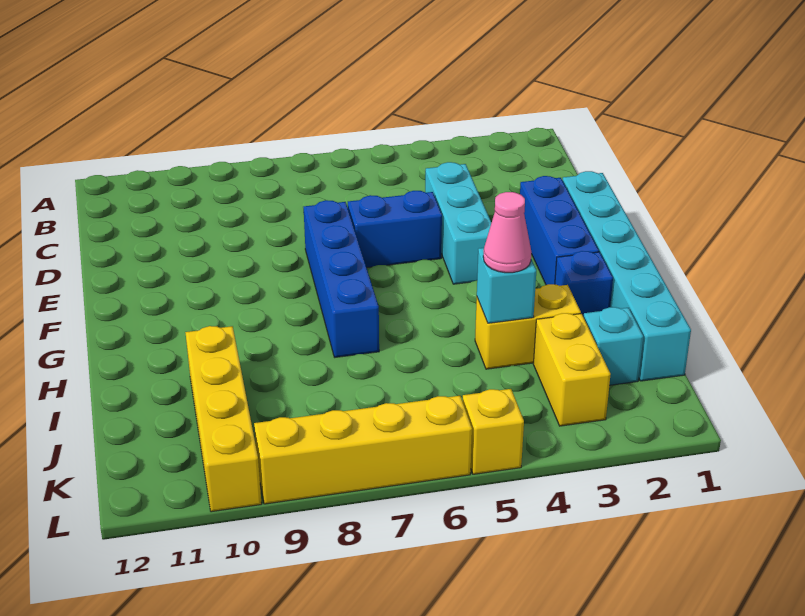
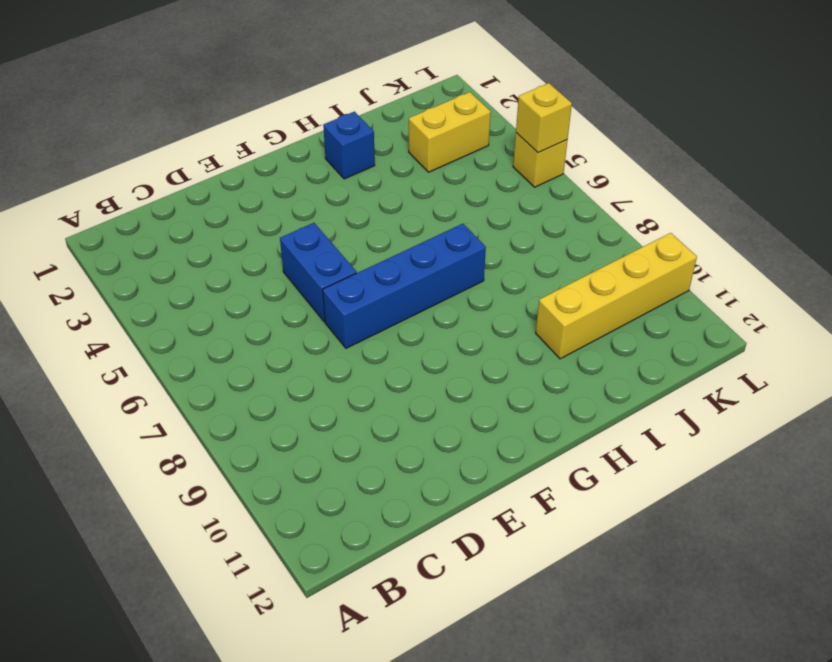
yellow 1x1 brick [516,83,572,153] -> none
none -> cyan 1x3 brick [425,162,492,284]
none -> cyan 1x6 brick [563,171,691,381]
none -> blue 1x3 brick [520,176,599,285]

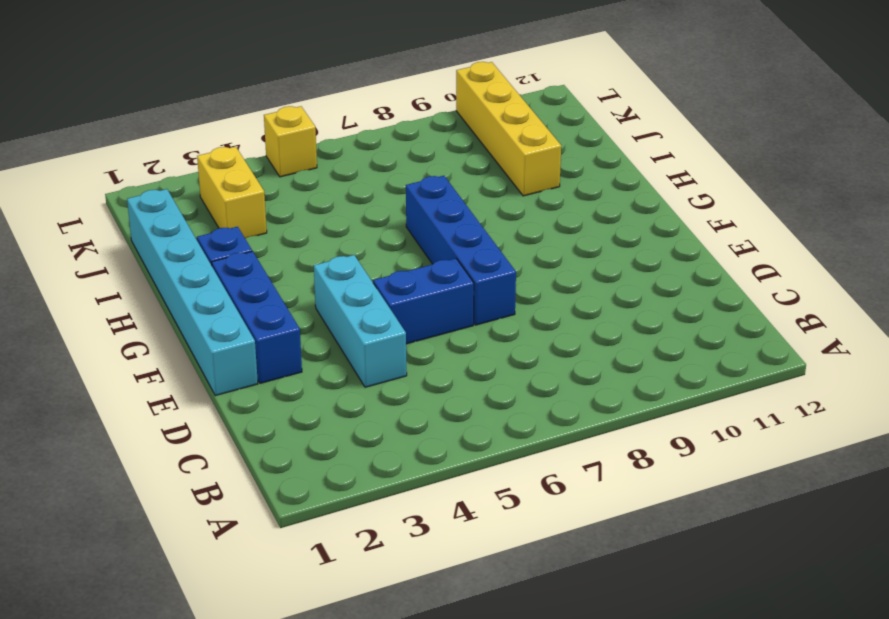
none -> yellow 1x2 brick [475,284,581,369]
none -> cyan 1x1 brick [584,307,643,385]
none -> yellow 1x4 brick [254,396,472,504]

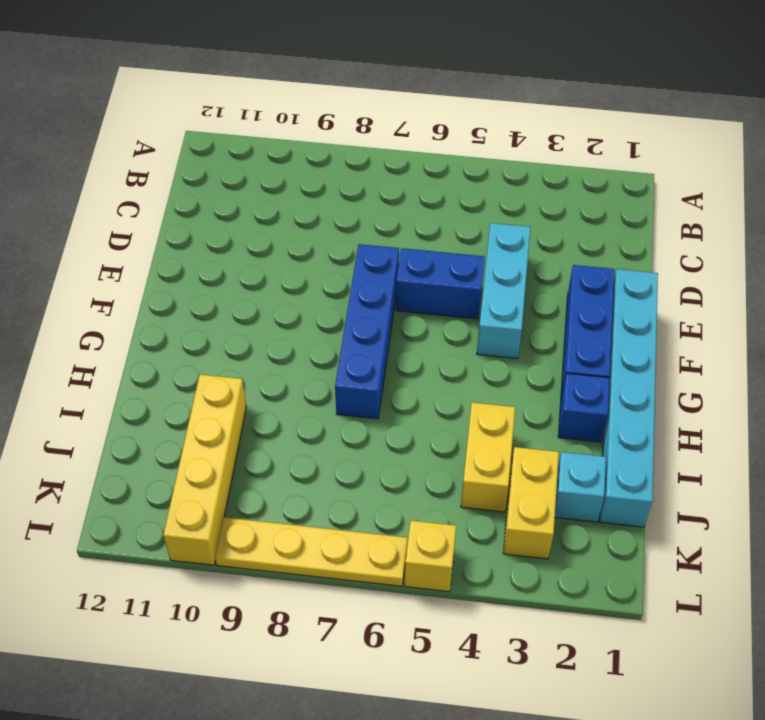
yellow 1x2 brick [461,403,515,512] -> yellow 1x2 brick turned to [475,284,581,369]
yellow 1x4 plate [215,517,408,586] -> yellow 1x4 brick [254,396,472,504]
none -> cyan 1x1 brick [477,248,536,323]
none -> pink 1x1 cone [483,192,531,273]

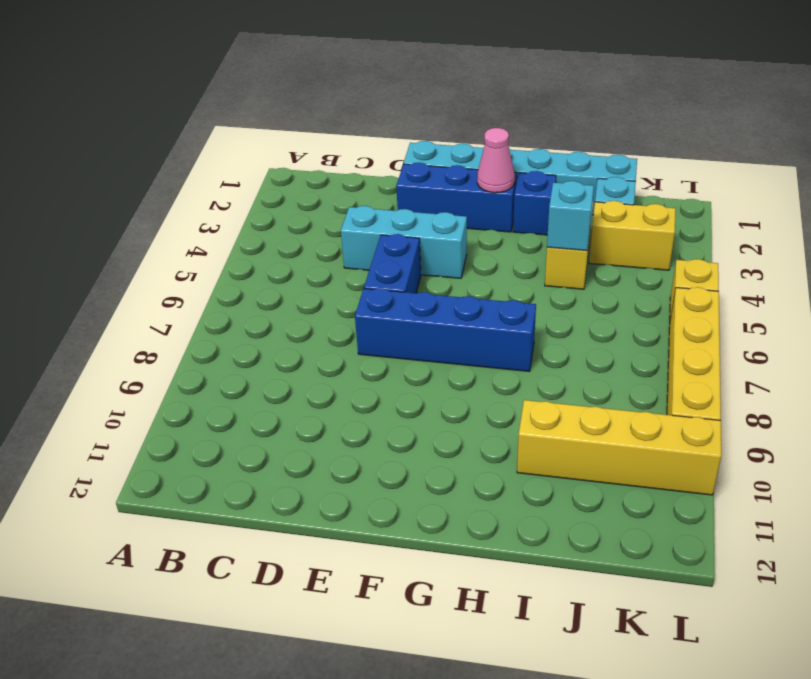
pink 1x1 cone [477,128,515,193] -> pink 1x1 cone moved to [483,192,531,273]

